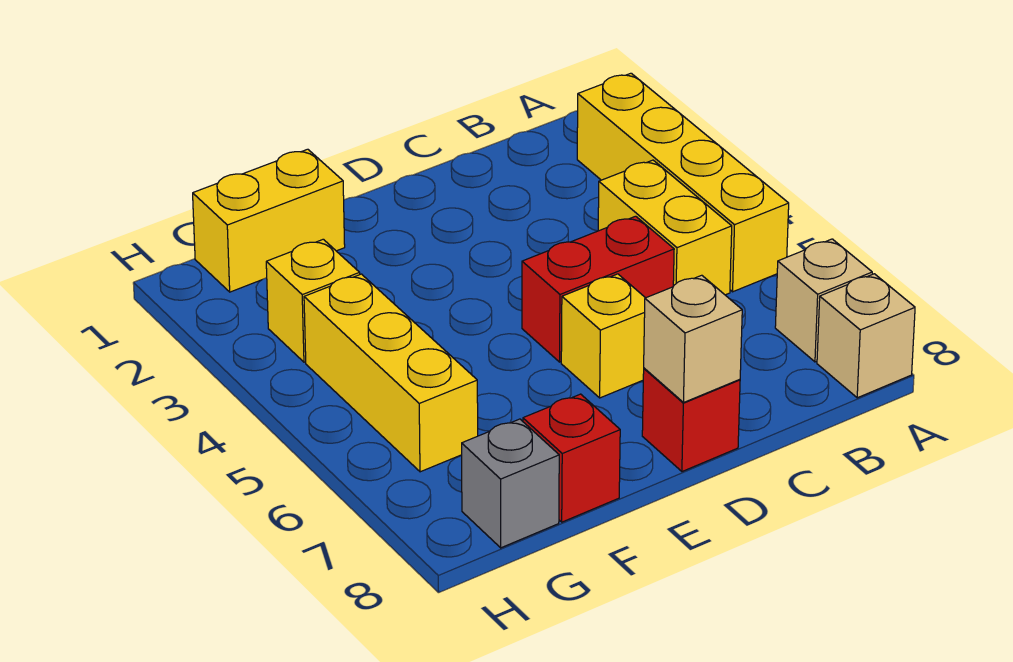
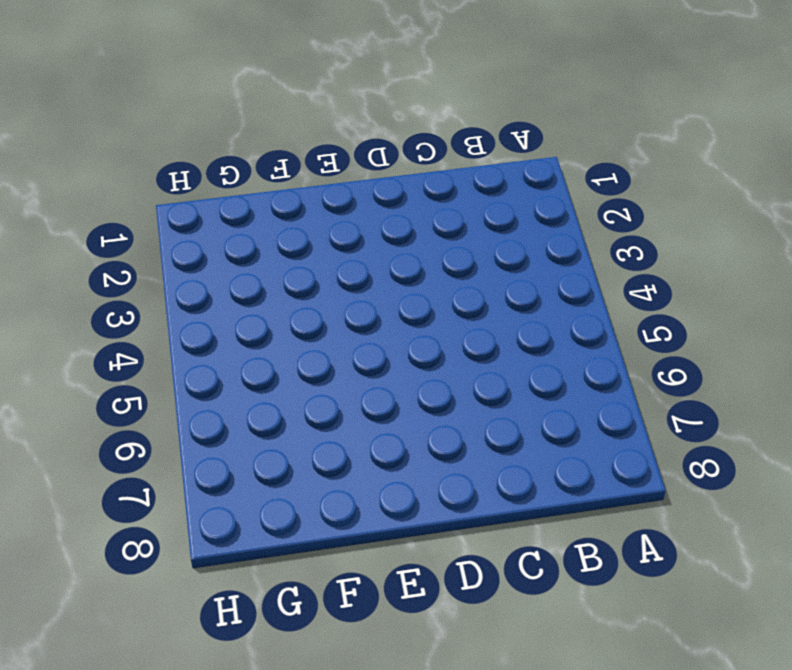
none -> yellow 1x4 brick [577,73,789,292]
none -> tan 1x1 brick [775,239,872,362]
none -> tan 1x1 brick [817,274,915,398]

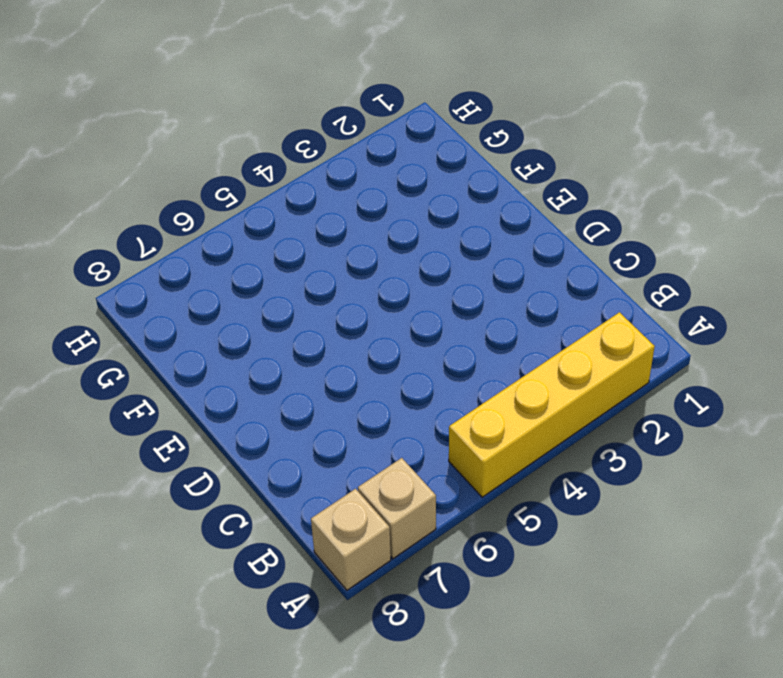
none -> yellow 1x2 brick [598,160,732,295]
none -> red 1x2 brick [522,216,674,362]
none -> yellow 1x1 brick [561,274,645,398]

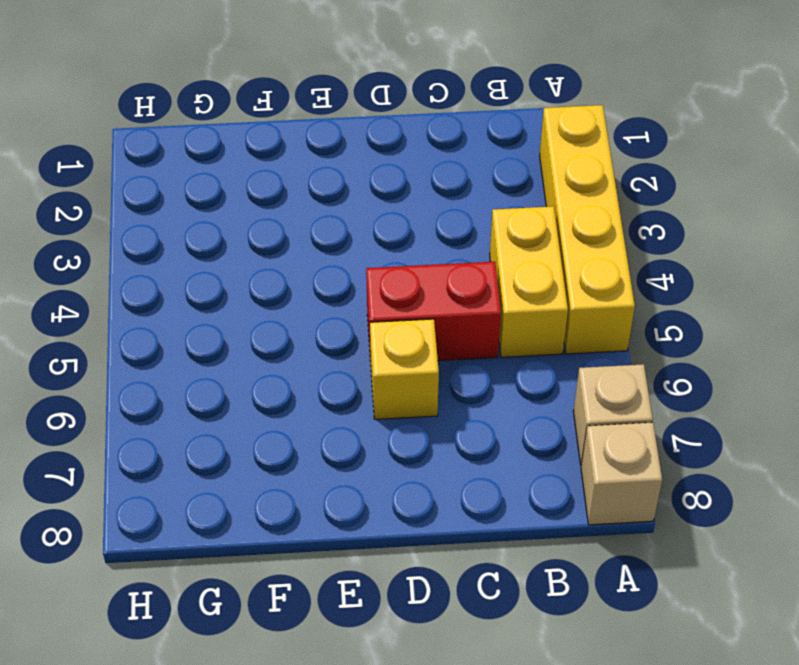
none -> red 1x1 brick [642,368,740,471]
none -> yellow 1x2 brick [193,149,345,292]
none -> red 1x1 brick [523,394,620,522]

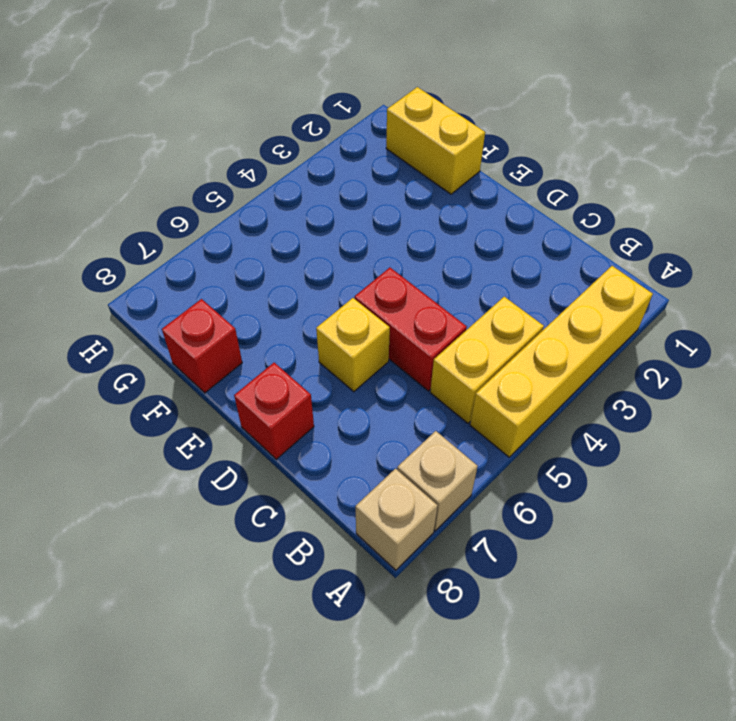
none -> yellow 1x1 brick [266,239,360,362]
none -> yellow 1x3 brick [304,274,478,472]
none -> grey 1x1 brick [462,419,559,548]

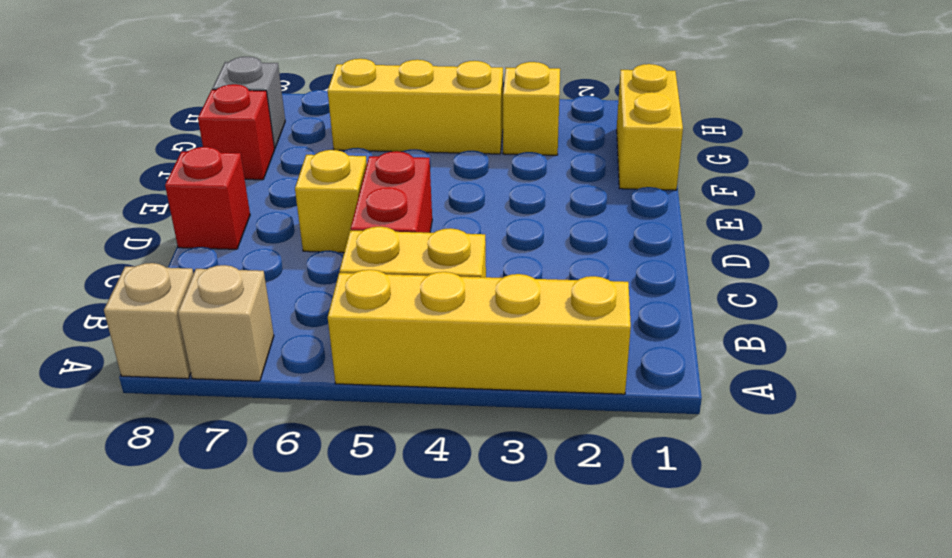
none -> tan 1x1 brick [644,275,742,403]

